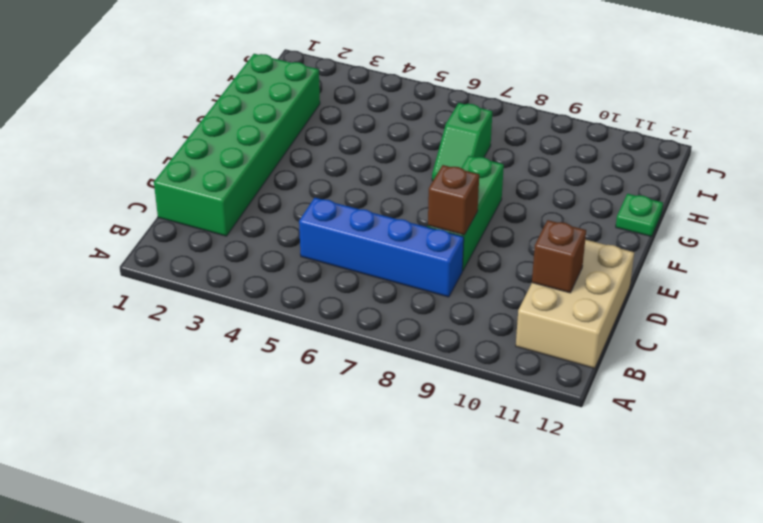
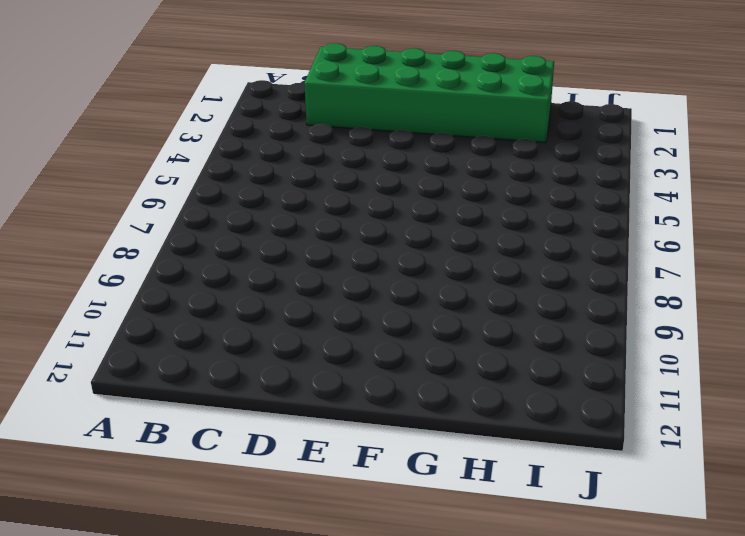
none -> tan 2x3 brick [516,240,634,368]
none -> blue 1x4 brick [299,198,464,297]

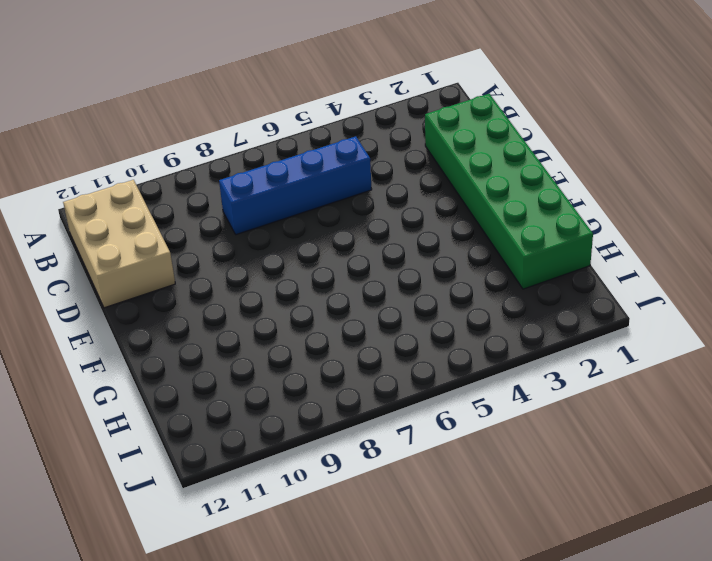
none -> green 1x3 brick [428,156,504,271]
none -> green 1x2 slope [432,103,492,181]

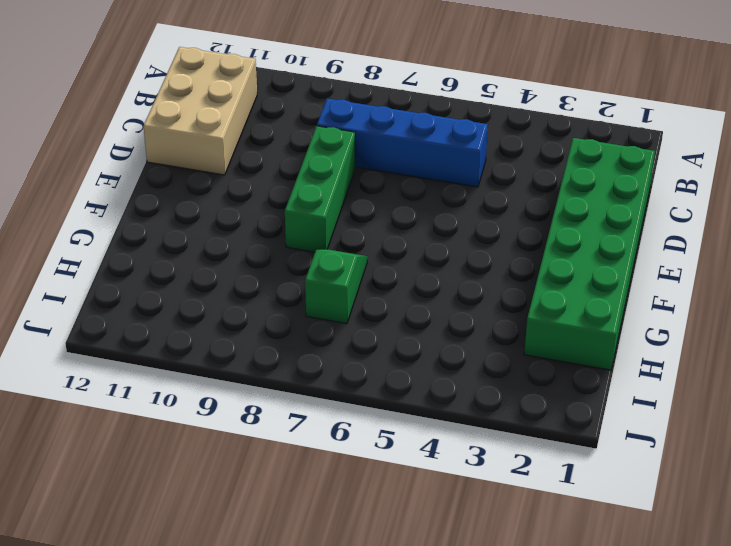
none -> green 1x1 plate [616,194,663,237]
none -> brown 1x1 brick [532,220,586,293]

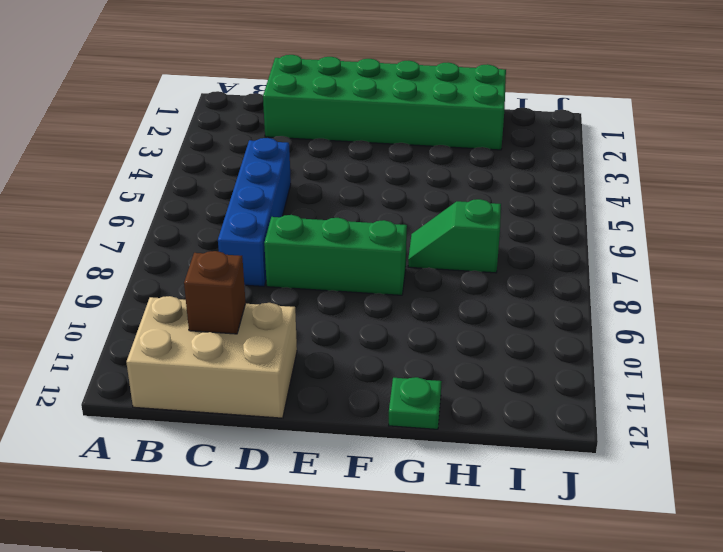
none -> brown 1x1 brick [428,165,479,235]

